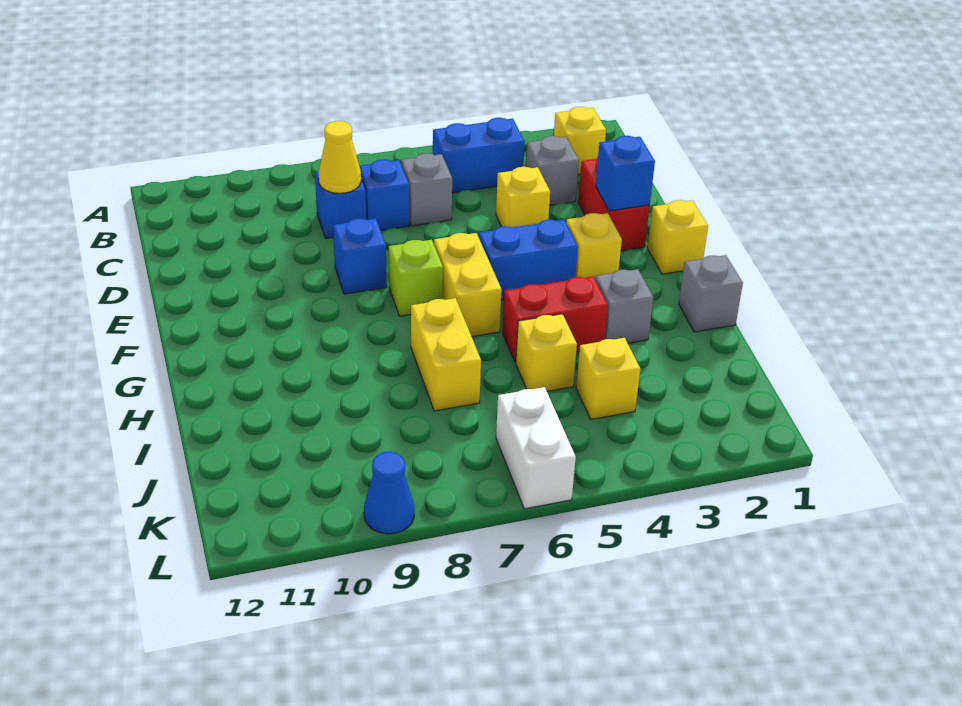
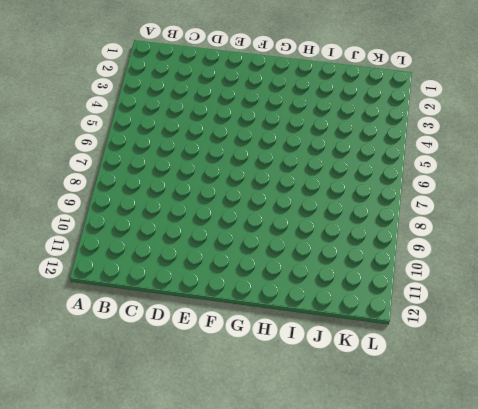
none -> yellow 1x1 brick [554,107,606,175]
none -> blue 1x2 brick [433,118,525,193]
none -> grey 1x1 brick [526,136,579,205]

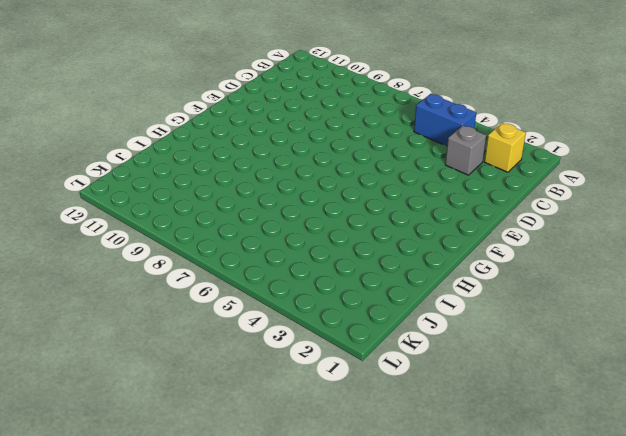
none -> grey 1x1 brick [401,154,452,226]
none -> blue 1x1 brick [360,159,409,230]
none -> blue 1x1 brick [315,171,366,239]

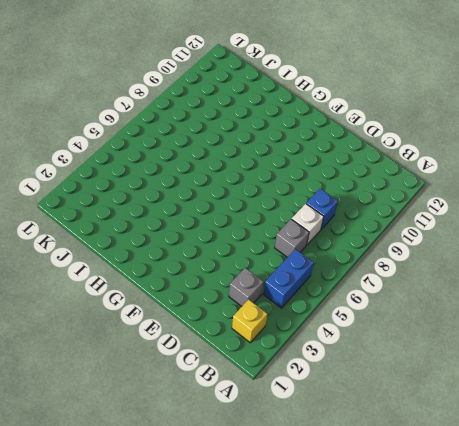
white 1x1 brick [292,204,324,245] -> blue 1x1 brick [360,159,409,230]
none -> red 1x2 brick [578,158,650,251]
none -> yellow 1x1 brick [496,167,550,227]
none -> blue 1x1 brick [333,219,387,294]

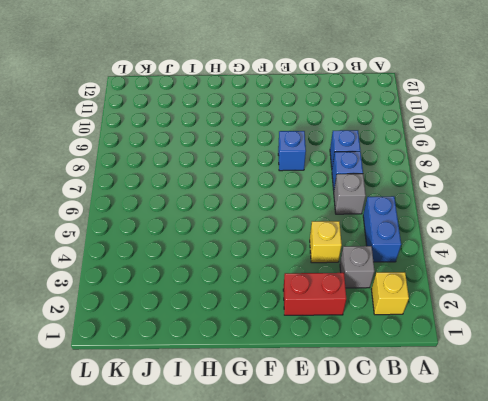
none -> yellow 1x1 brick [648,200,708,274]
none -> yellow 1x1 brick [566,213,622,278]
none -> blue 1x2 brick [479,220,578,300]

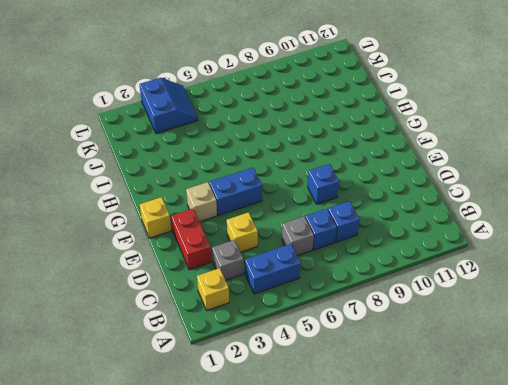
tan 1x1 brick [186,182,217,222] -> yellow 1x1 brick [566,213,622,278]
blue 2x2 slope [139,78,198,133] -> none
none -> yellow 1x2 brick [434,233,502,336]
none -> lime 1x1 brick [389,240,443,316]
none -> grey 1x1 brick [679,255,743,332]

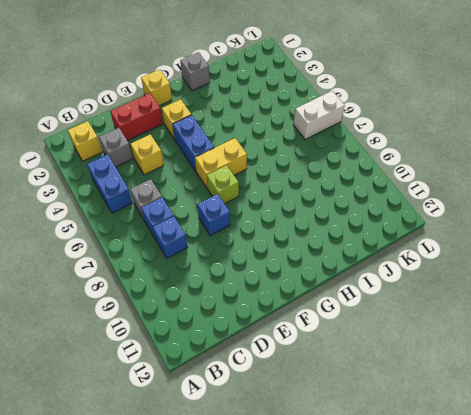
none -> grey 1x1 brick [595,269,653,343]
none -> red 1x2 brick [502,276,608,362]
none -> yellow 1x2 brick [411,298,481,411]

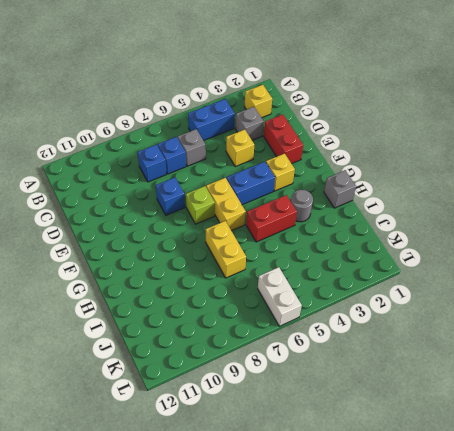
grey 1x1 round brick [291,190,313,222] -> grey 1x1 brick [595,269,653,343]
none -> yellow 1x1 brick [648,200,708,274]
none -> yellow 1x1 brick [516,314,577,391]
none -> yellow 1x1 brick [576,338,640,419]

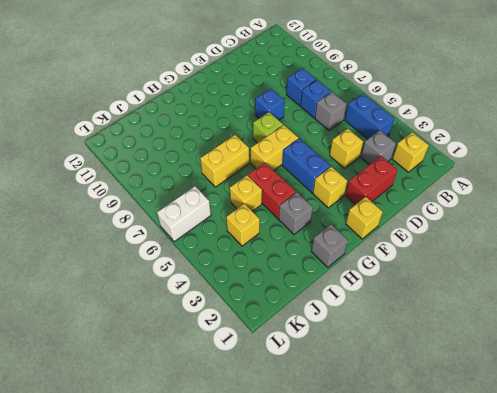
none -> blue 1x1 cone [364,452,414,534]
none -> yellow 1x1 cone [319,121,361,193]
none -> blue 1x1 brick [596,136,655,211]

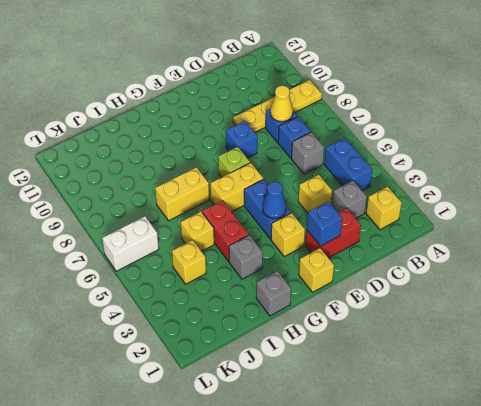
yellow 1x4 plate [233,80,322,132] -> none
blue 1x1 cone [263,182,286,218] -> blue 1x1 cone moved to [364,452,414,534]

